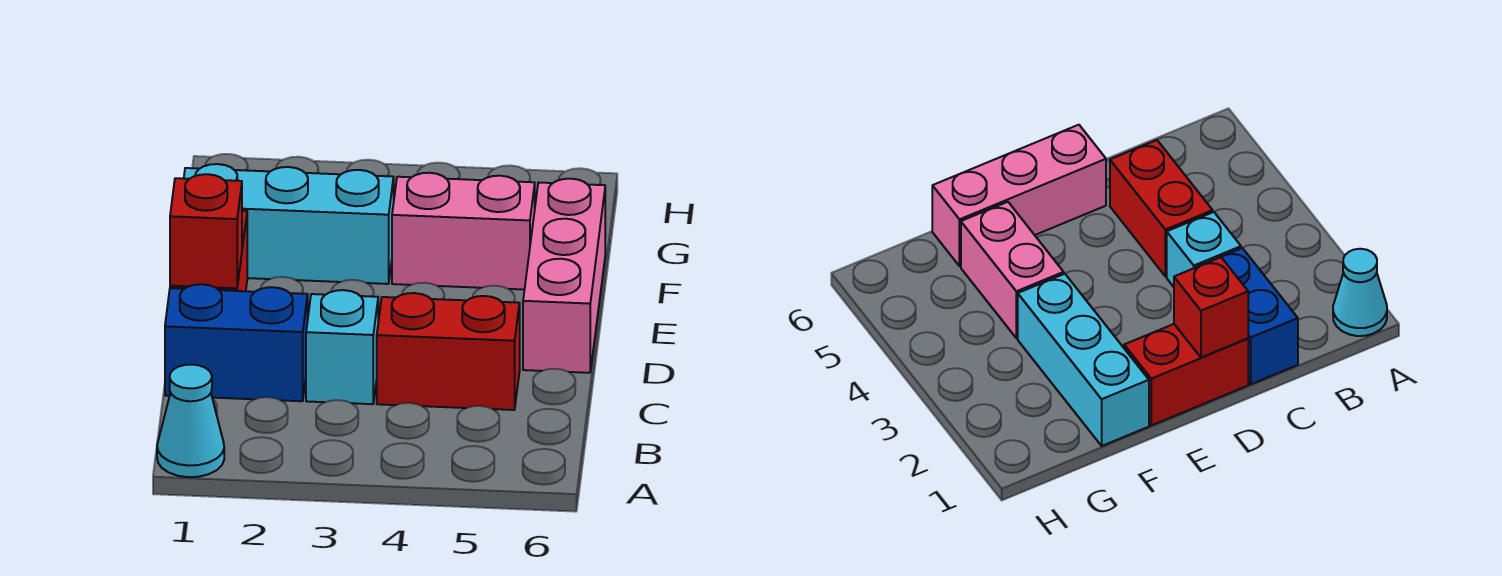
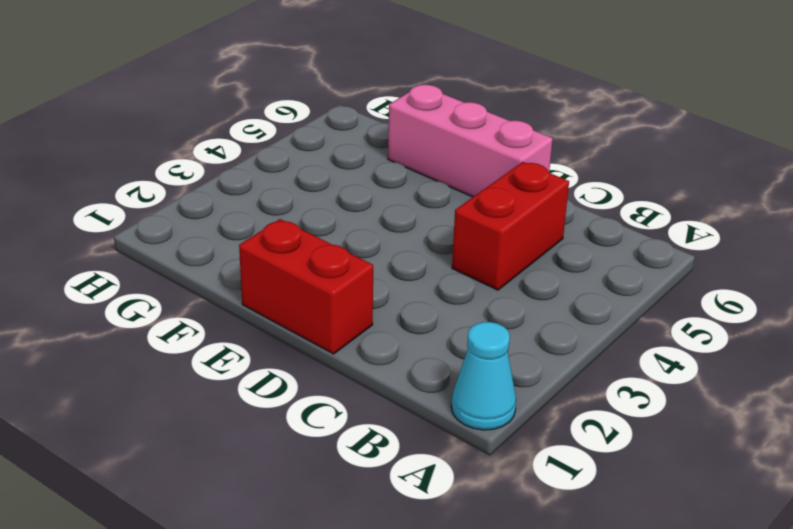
none -> blue 1x2 brick [165,284,308,401]
none -> cyan 1x1 brick [306,290,378,404]

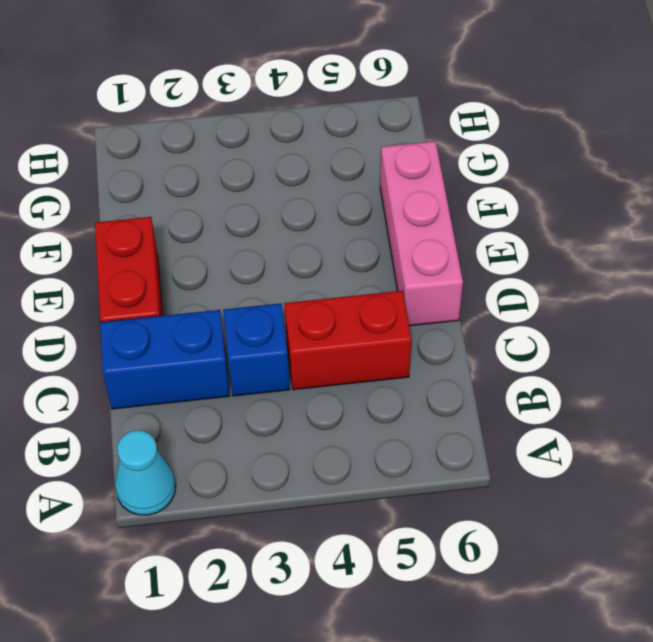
blue 1x1 brick [223,303,290,396] -> cyan 1x1 brick [306,290,378,404]
none -> cyan 1x3 brick [184,164,394,284]
none -> pink 1x2 brick [392,173,535,290]

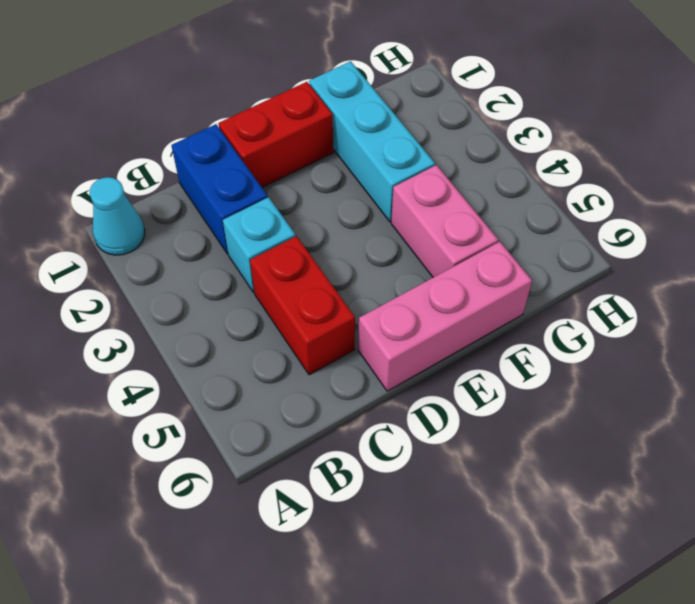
none -> red 1x1 brick [170,174,242,288]

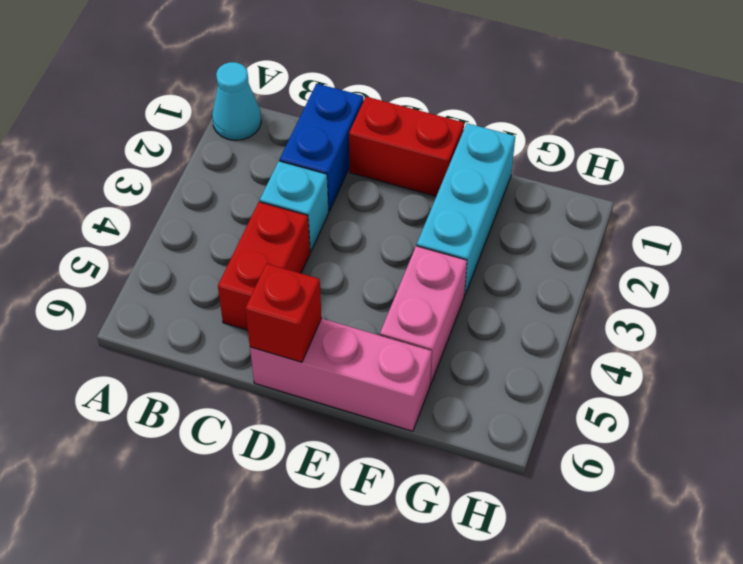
red 1x1 brick [245,264,322,362] -> red 1x1 brick moved to [170,174,242,288]

